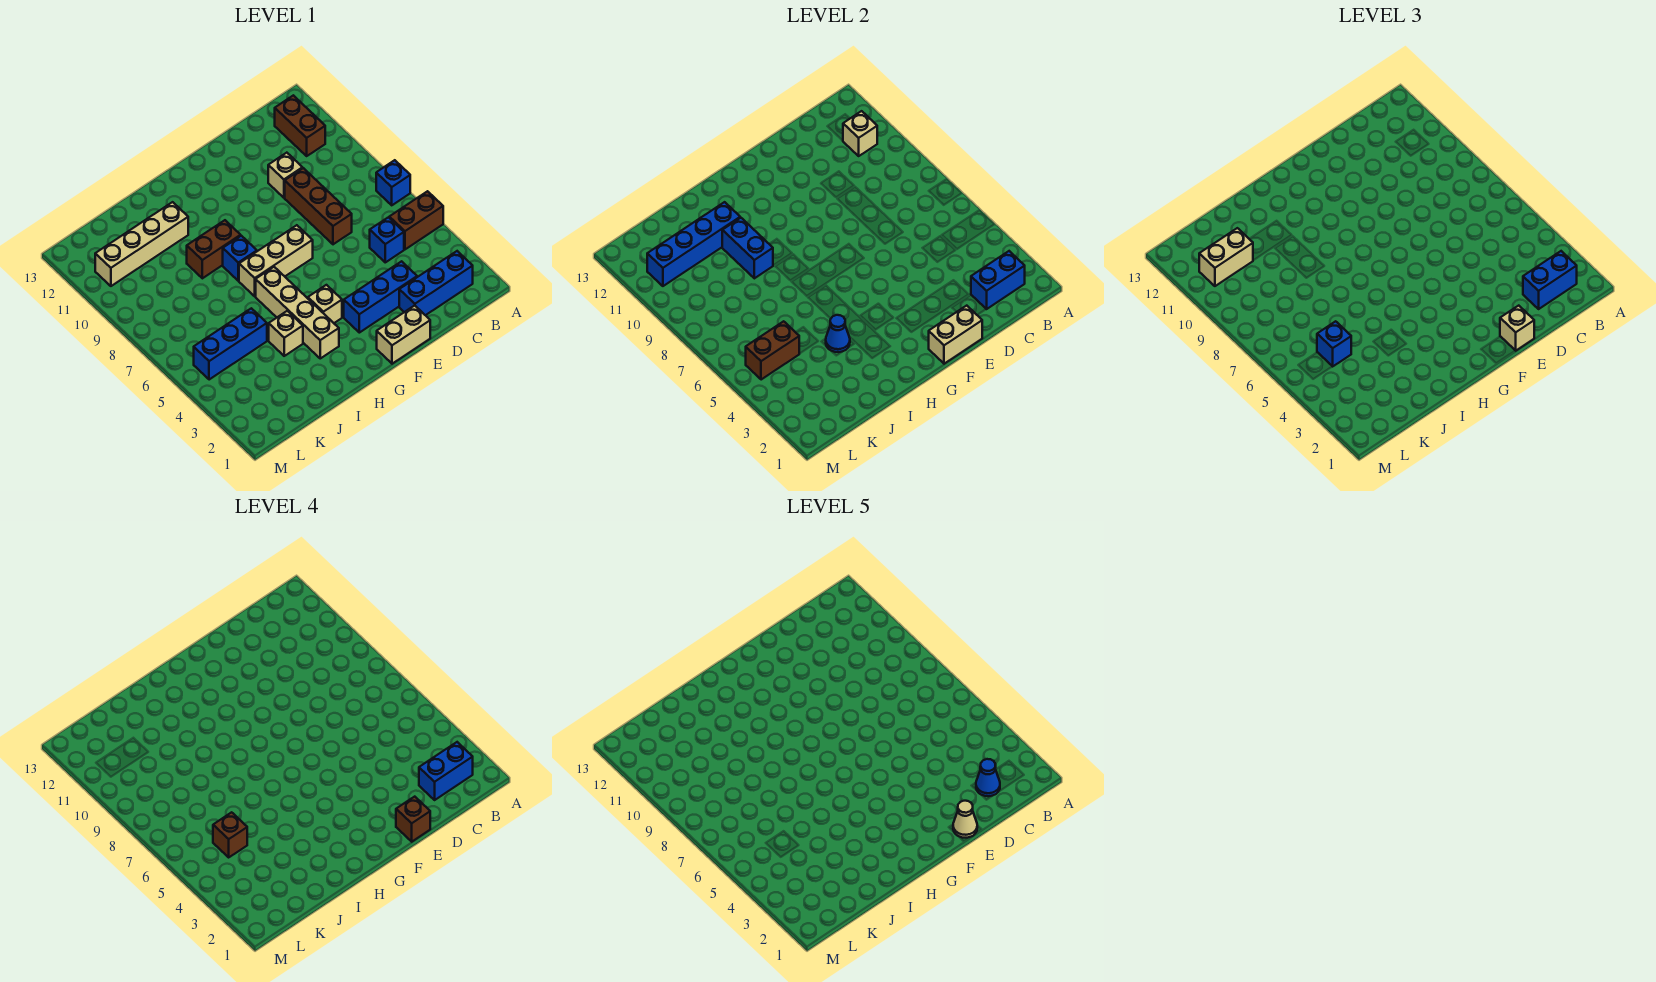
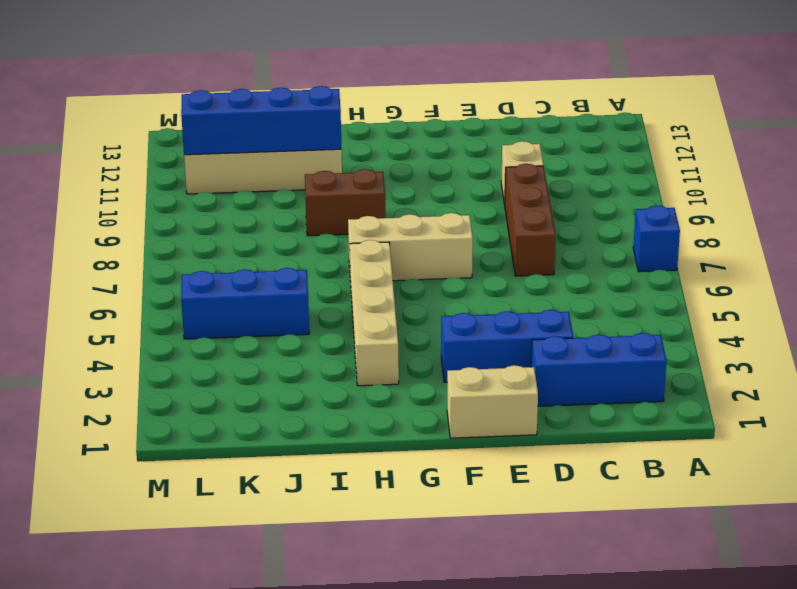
none -> brown 1x2 brick [389,191,443,249]
none -> brown 1x2 brick [275,95,325,156]
none -> blue 1x1 brick [370,217,404,262]
none -> tan 1x1 brick [308,285,342,323]

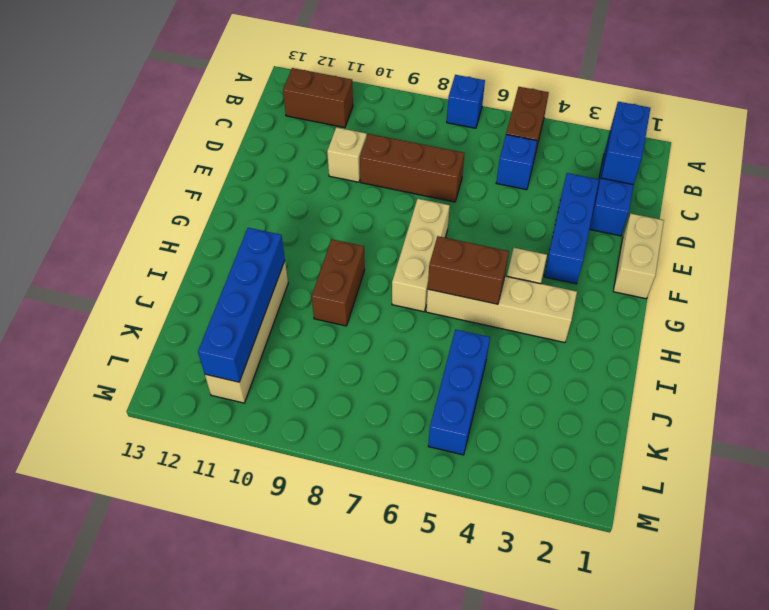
brown 1x2 brick [428,236,509,304] -> brown 1x2 brick turned to [746,321,799,380]
none -> blue 1x1 brick [223,236,257,281]
none -> tan 1x1 brick [269,311,303,356]
none -> tan 1x1 brick [843,111,877,156]
none -> tan 1x2 brick [929,306,982,364]

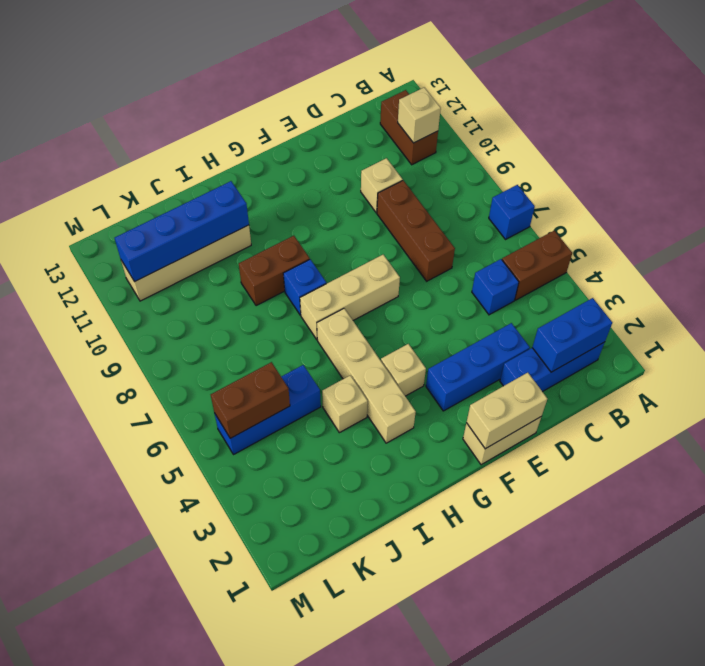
none -> blue 1x1 cone [826,315,850,352]
none -> blue 1x2 brick [722,218,773,278]
none -> blue 1x2 brick [1523,251,1577,309]
none -> tan 1x1 brick [1500,306,1534,351]

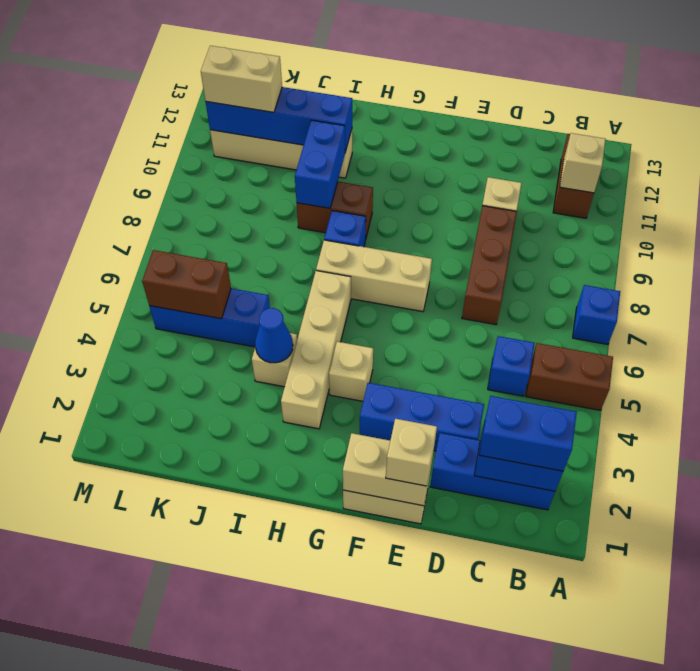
none -> blue 1x1 brick [1317,321,1351,366]
none -> blue 1x2 brick [419,742,473,800]
none -> brown 1x1 brick [396,797,430,842]
none -> brown 1x1 brick [213,812,247,857]

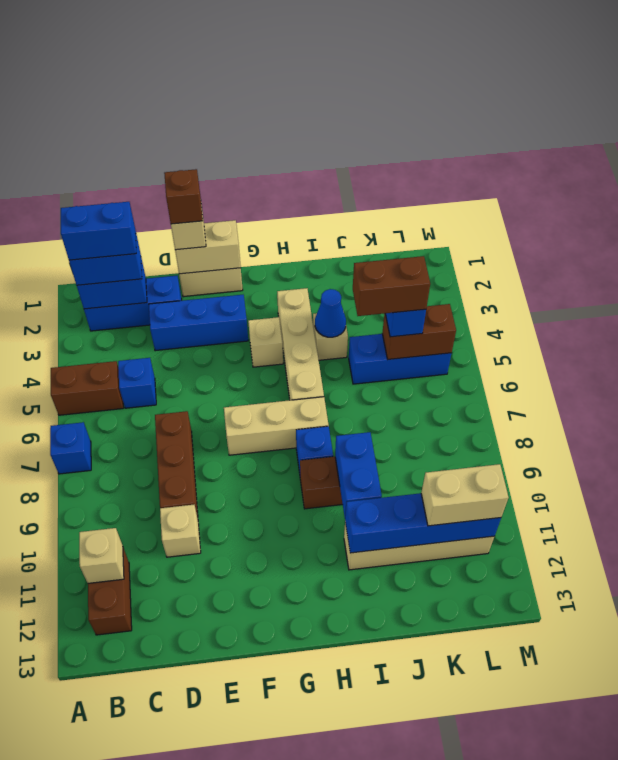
brown 1x2 brick [353,256,430,316] -> brown 1x1 brick [213,812,247,857]
none -> blue 1x1 cone [976,759,1000,796]
none -> tan 1x1 cone [953,801,977,838]

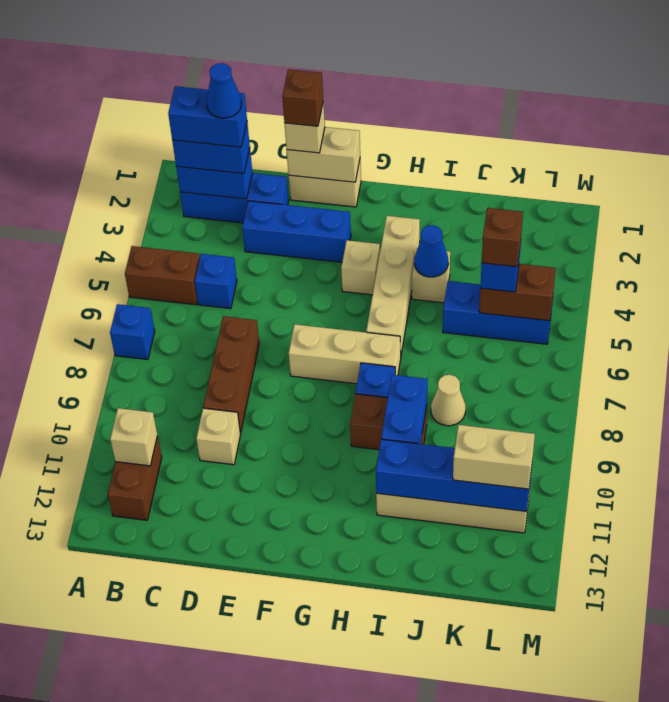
tan 1x1 cone [431,375,466,426] -> tan 1x1 cone moved to [953,801,977,838]

